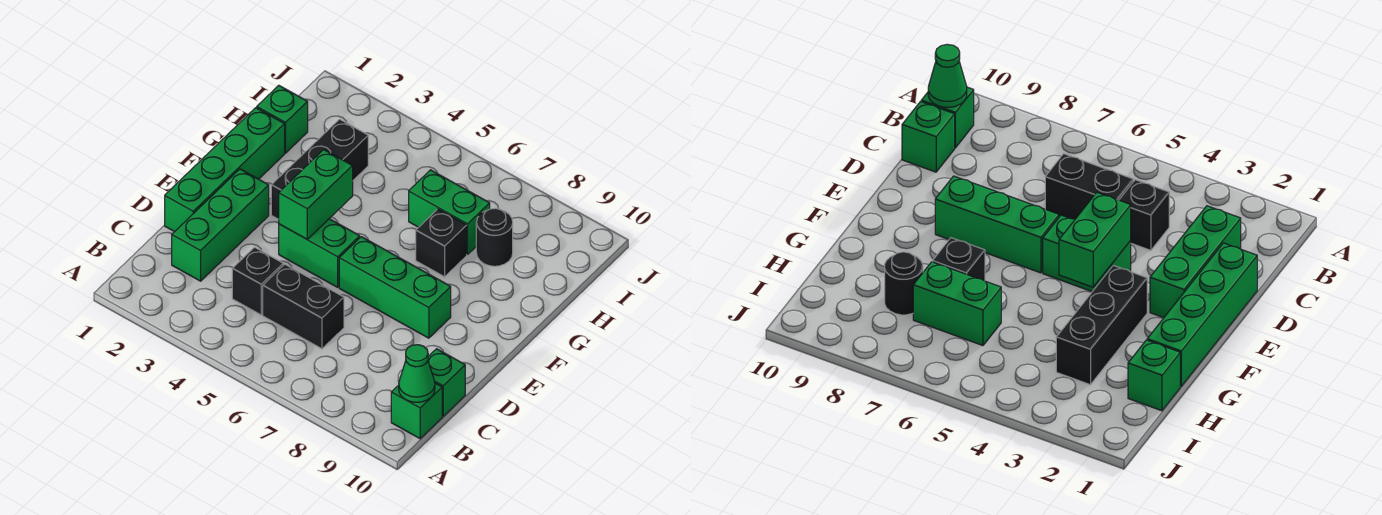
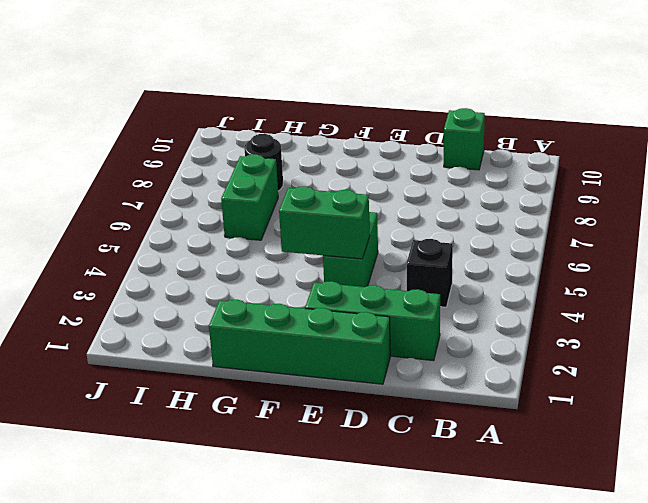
none -> green 1x1 brick [391,383,442,439]
none -> black 1x2 brick [263,264,344,349]
none -> green 1x3 brick [339,237,451,338]

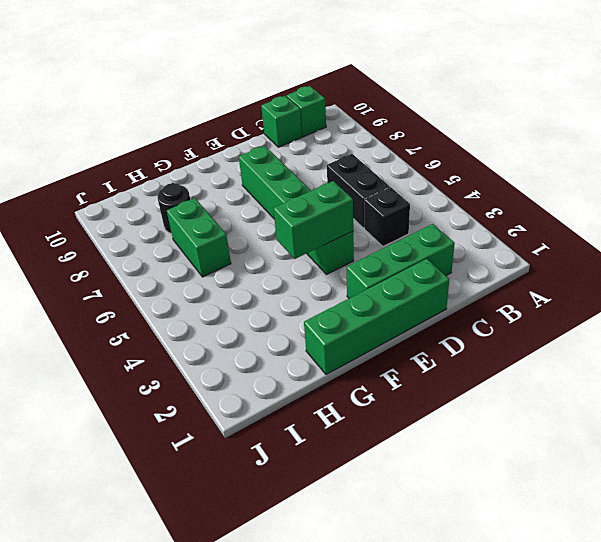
none -> black 1x3 brick [271,119,368,219]
none -> black 1x1 brick [416,209,467,277]
none -> green 1x1 brick [257,85,308,153]

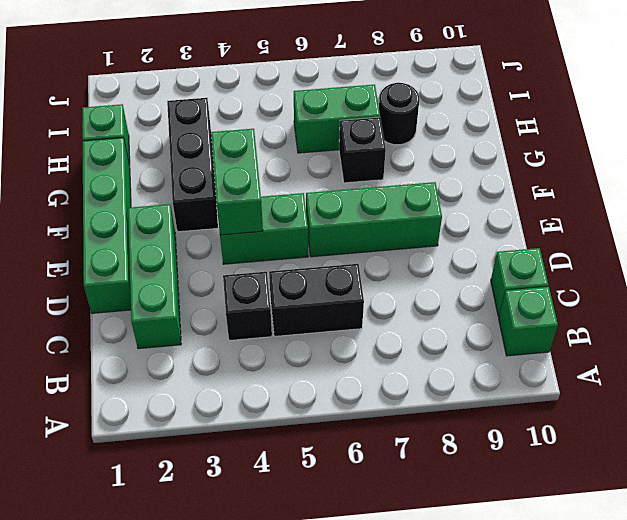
none -> green 1x1 cone [399,345,435,402]

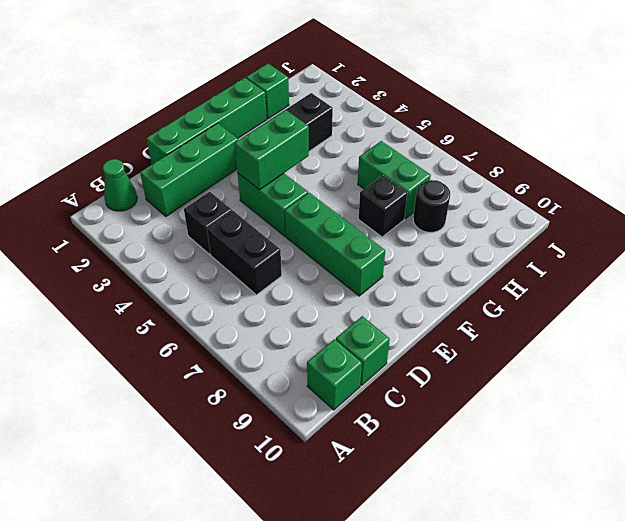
green 1x1 cone [103,159,137,211] -> green 1x1 cone moved to [399,345,435,402]

